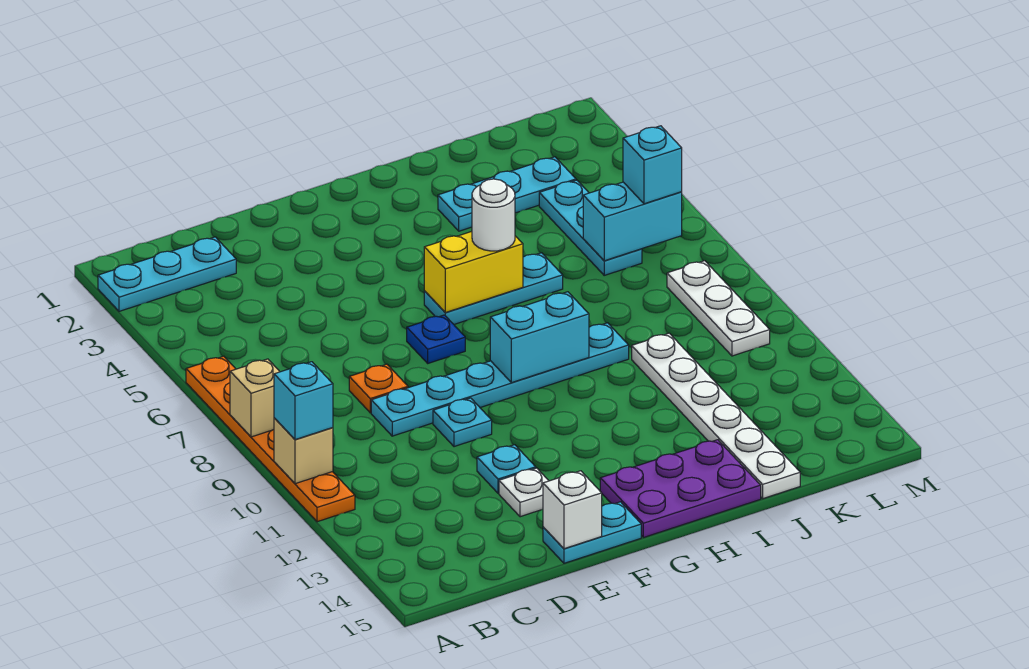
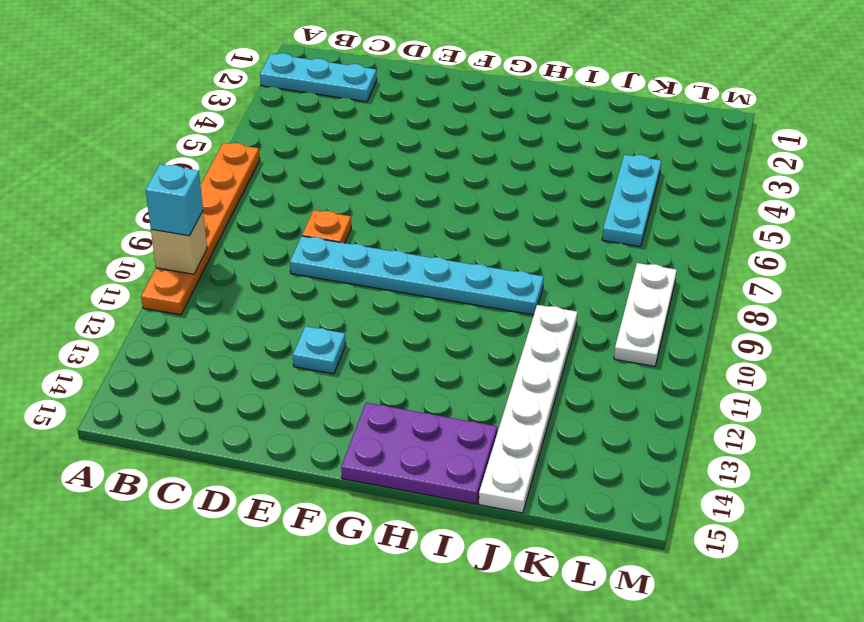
none -> cyan 1x1 plate [433,398,492,447]
none -> white 1x1 plate [499,468,549,517]
none -> cyan 1x2 plate [543,502,641,563]

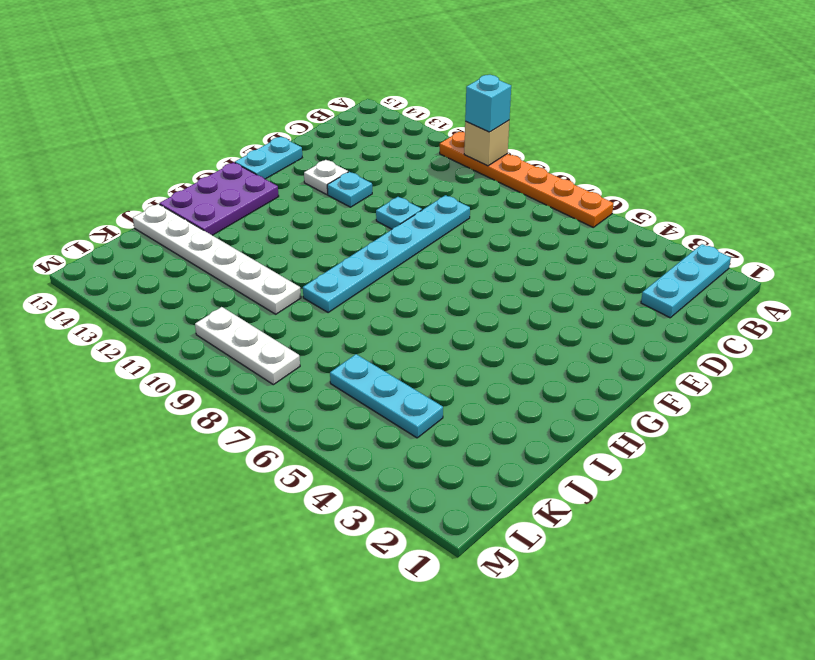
none -> orange 1x1 plate [349,364,408,413]
none -> blue 1x1 plate [407,315,465,363]
none -> cyan 1x3 plate [424,253,563,324]

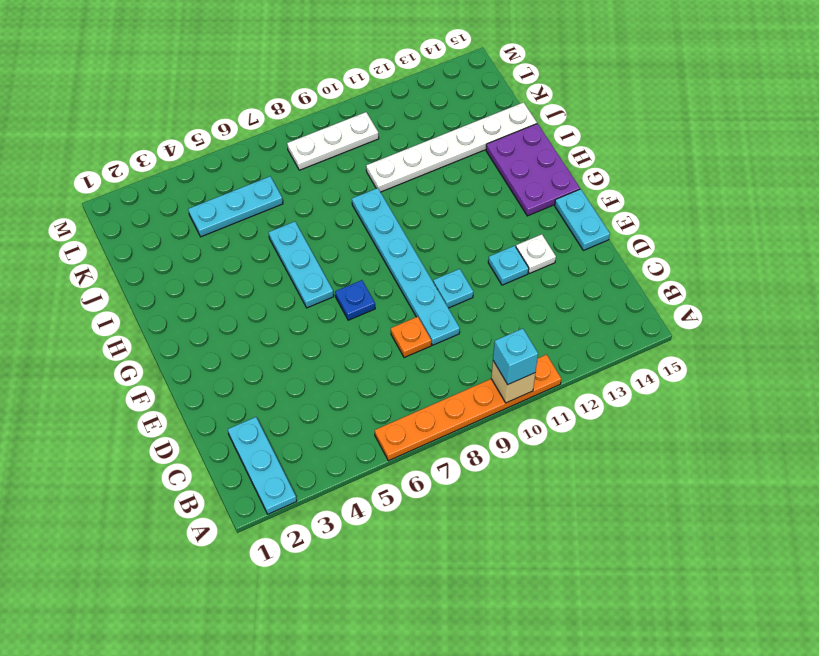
none -> cyan 1x3 plate [438,157,576,231]
none -> tan 1x1 brick [230,359,280,437]
none -> white 1x1 brick [543,471,602,549]

